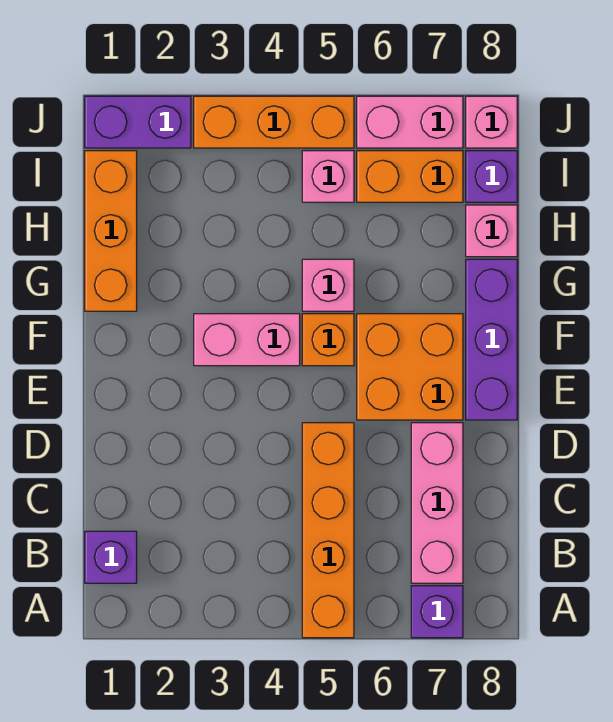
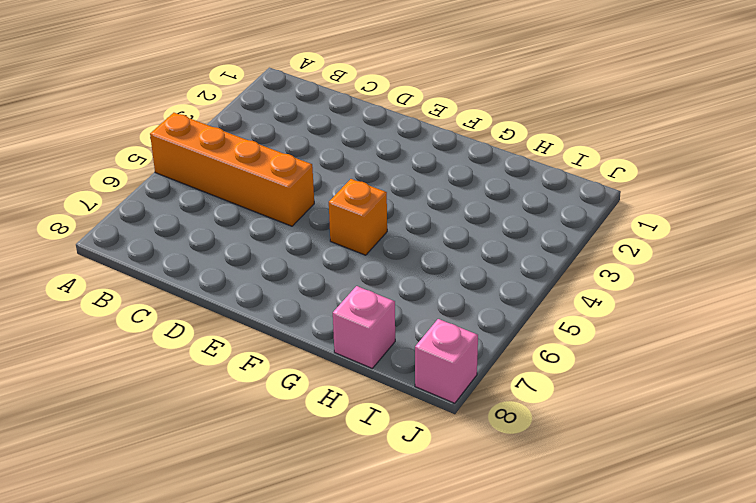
none -> purple 1x1 brick [411,586,463,638]
none -> purple 1x1 brick [85,531,137,583]
none -> pink 1x3 brick [411,423,463,583]

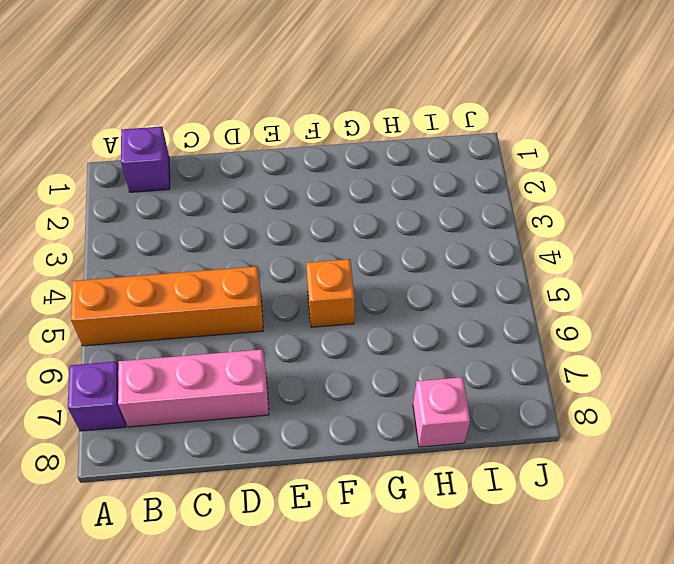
none -> orange 2x2 brick [357,314,463,420]
none -> purple 1x3 brick [466,259,517,420]
none -> pink 1x2 brick [194,314,300,366]

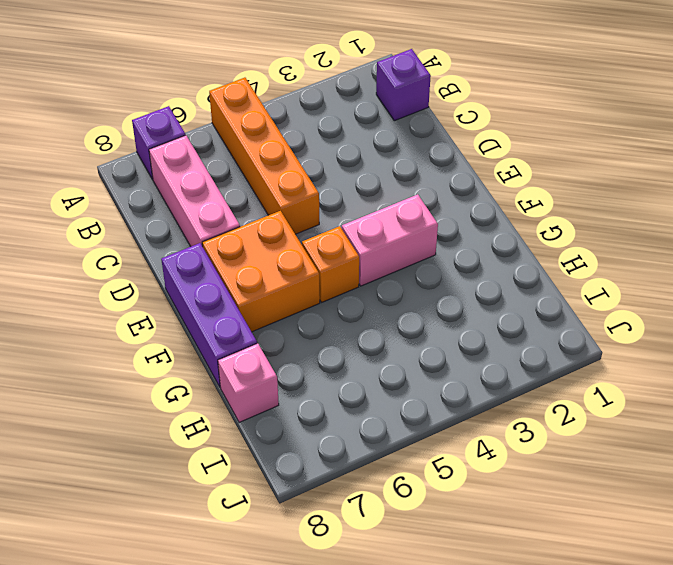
none -> orange 1x3 brick [85,151,137,311]
none -> pink 1x1 brick [302,259,354,311]
none -> pink 1x1 brick [302,151,354,202]

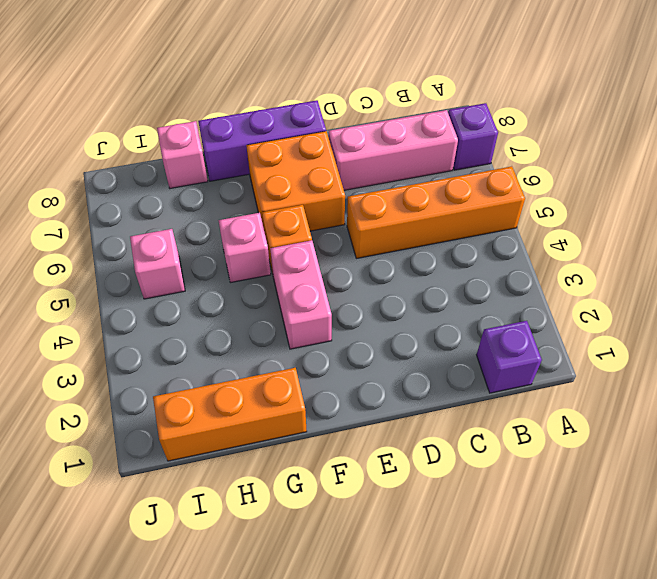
none -> orange 1x2 brick [357,151,463,202]
none -> purple 1x1 brick [466,151,517,202]
none -> purple 1x2 brick [85,96,191,148]

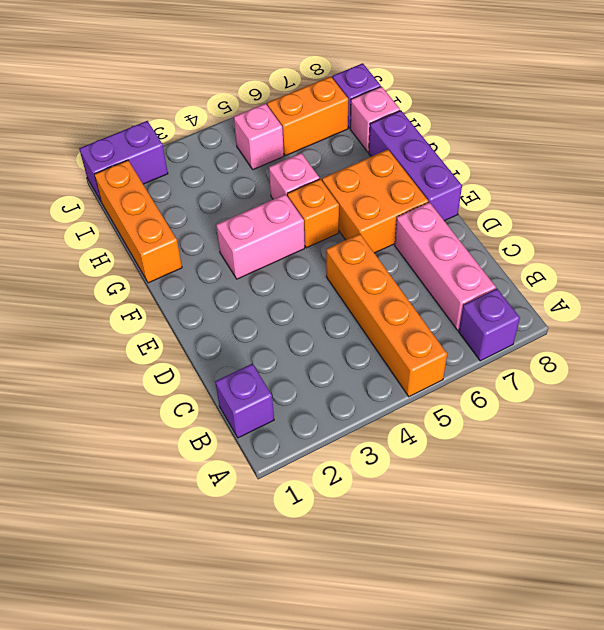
none -> orange 1x3 brick [194,96,354,148]
none -> pink 1x2 brick [357,96,463,148]
none -> pink 1x1 brick [466,96,517,148]

